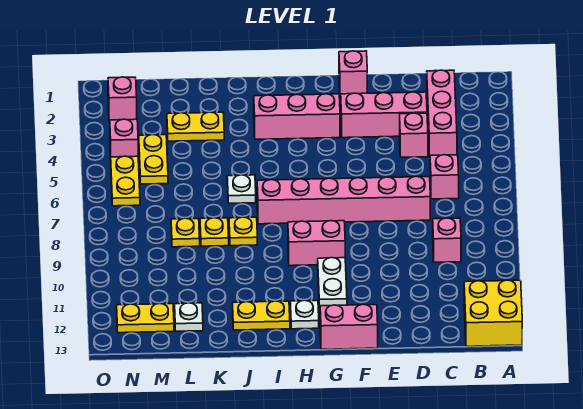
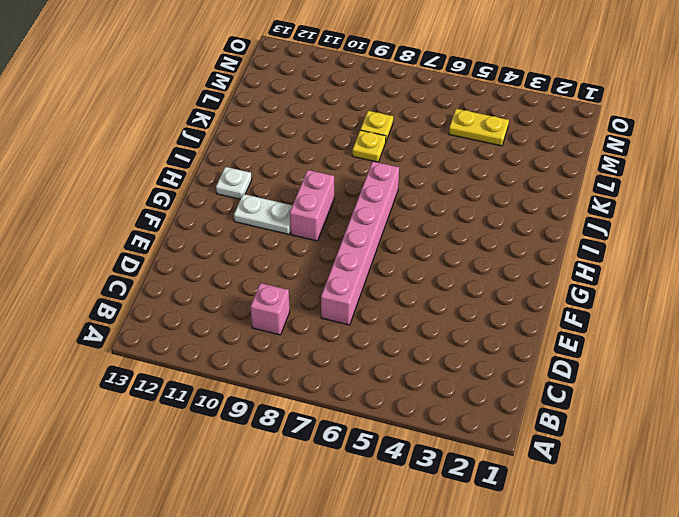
none -> yellow 2x2 brick [464,280,522,346]
none -> pink 1x3 brick [427,70,457,157]
none -> pink 1x1 brick [430,155,459,199]

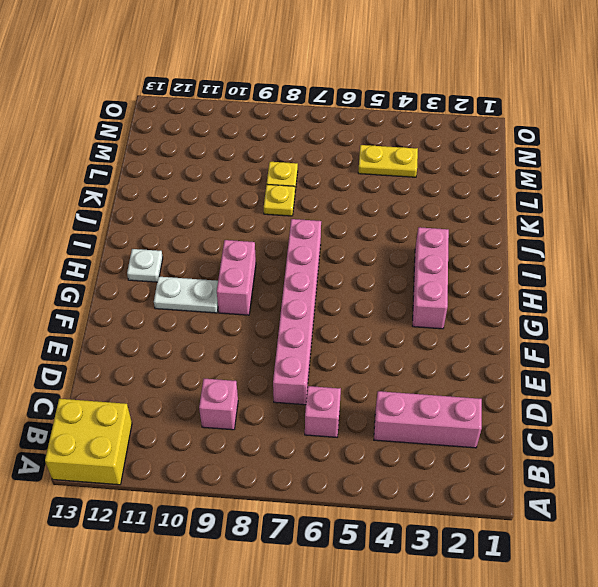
none -> pink 1x3 brick [341,92,427,138]
none -> pink 1x1 brick [400,113,428,157]
none -> pink 1x1 brick [339,51,367,95]

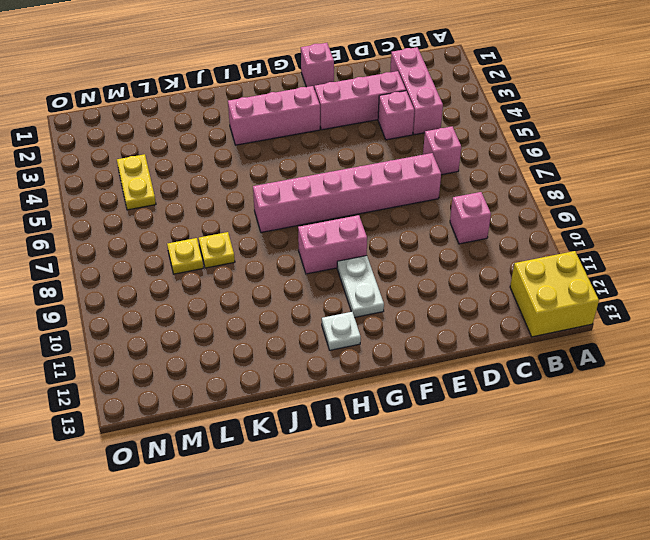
none -> pink 1x2 brick [320,304,378,349]
none -> yellow 1x2 plate [233,301,290,330]
none -> white 1x1 plate [227,175,256,203]

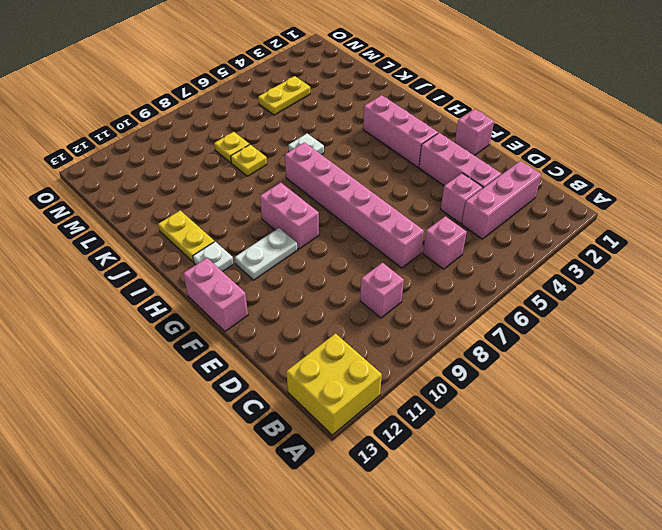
none -> yellow 1x1 plate [229,217,257,246]
none -> yellow 1x2 plate [167,112,224,141]
none -> white 1x1 plate [175,303,203,331]

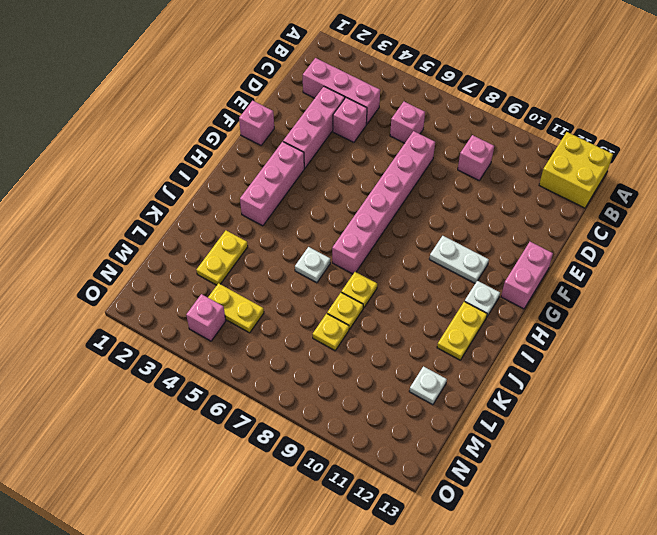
none -> pink 1x2 brick [288,221,345,266]
none -> yellow 1x2 plate [117,304,174,333]
none -> pink 1x1 brick [108,77,137,121]

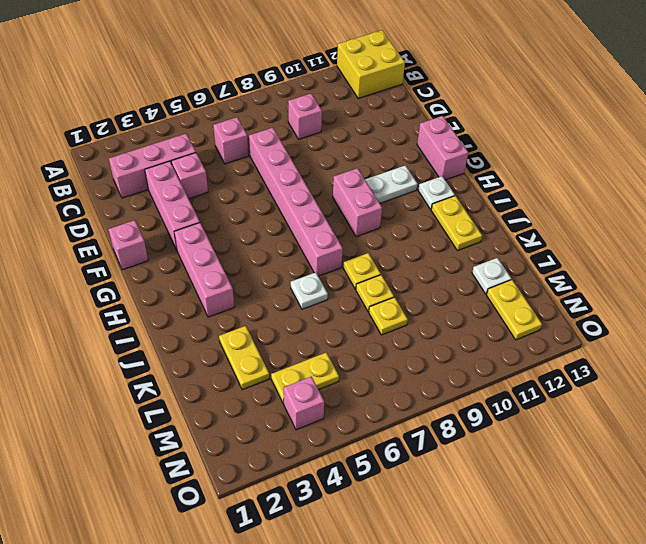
none -> pink 1x1 brick [108,77,137,121]
none -> yellow 1x2 plate [111,156,140,206]

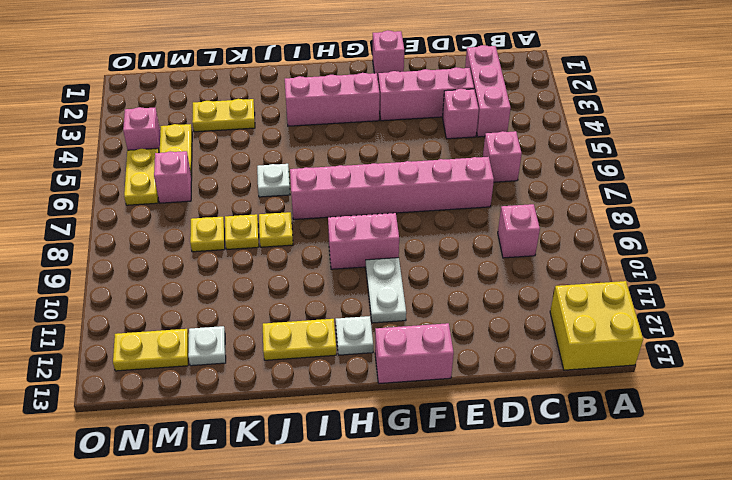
pink 1x1 brick [154,151,192,203] -> pink 1x1 brick moved to [108,77,137,121]

